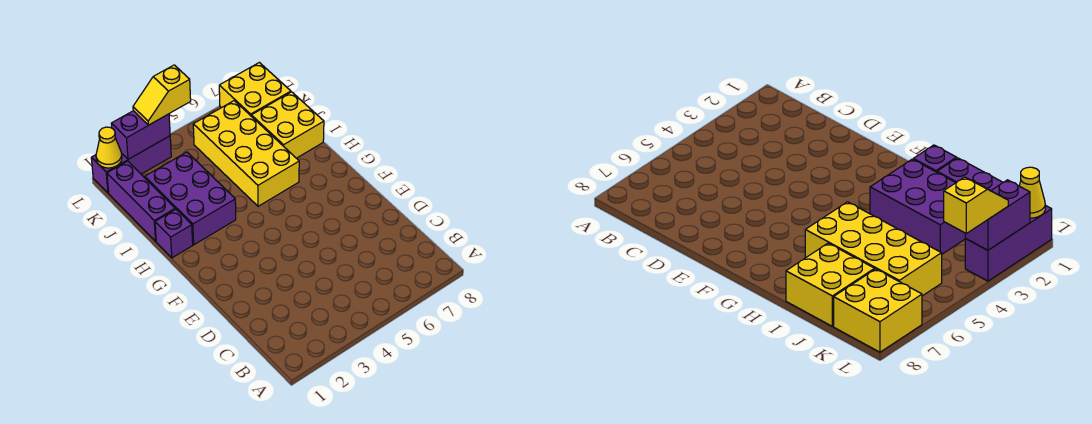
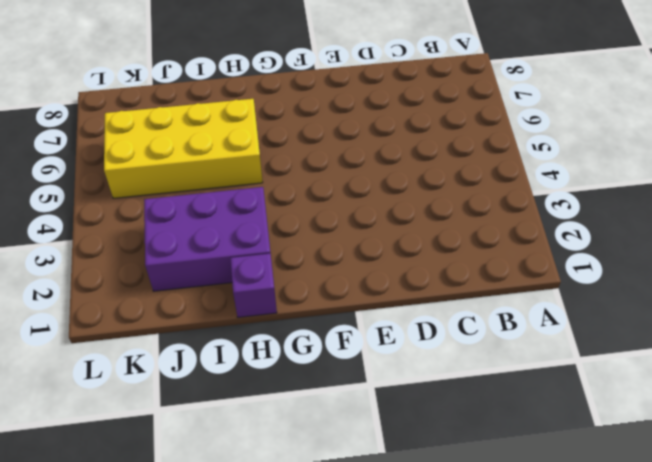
none -> purple 1x3 brick [107,161,175,241]
none -> yellow 2x2 brick [251,92,324,158]

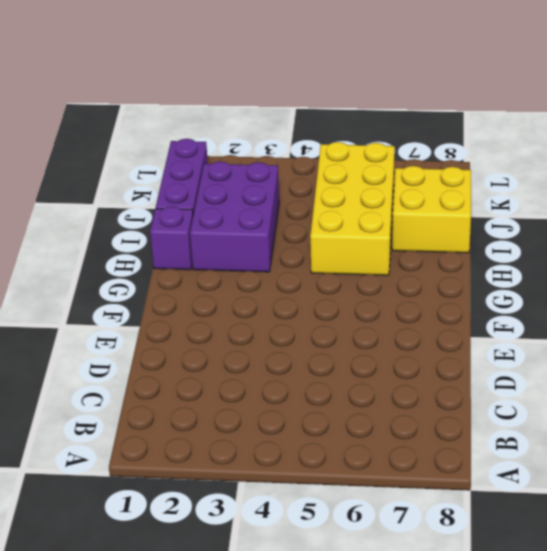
none -> yellow 2x2 brick [219,62,291,116]
none -> purple 1x3 brick [91,136,171,193]

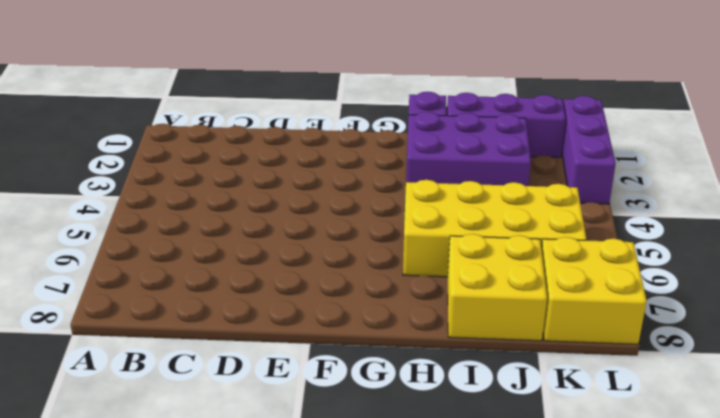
none -> yellow 1x1 cone [96,127,122,168]
none -> purple 1x2 brick [111,111,170,159]

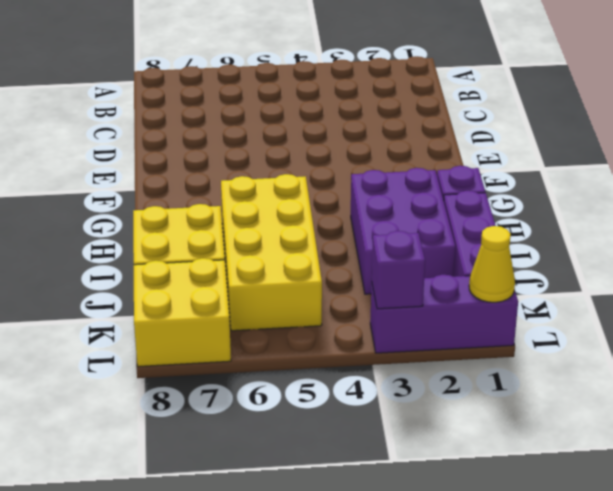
purple 1x1 brick [372,231,425,309] -> purple 1x2 brick [111,111,170,159]
none -> yellow 1x2 slope [133,65,191,125]

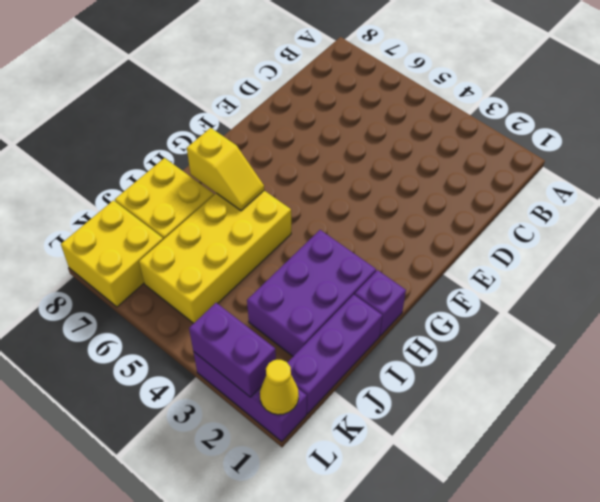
yellow 1x2 slope [187,128,264,211] -> yellow 1x2 slope moved to [133,65,191,125]

